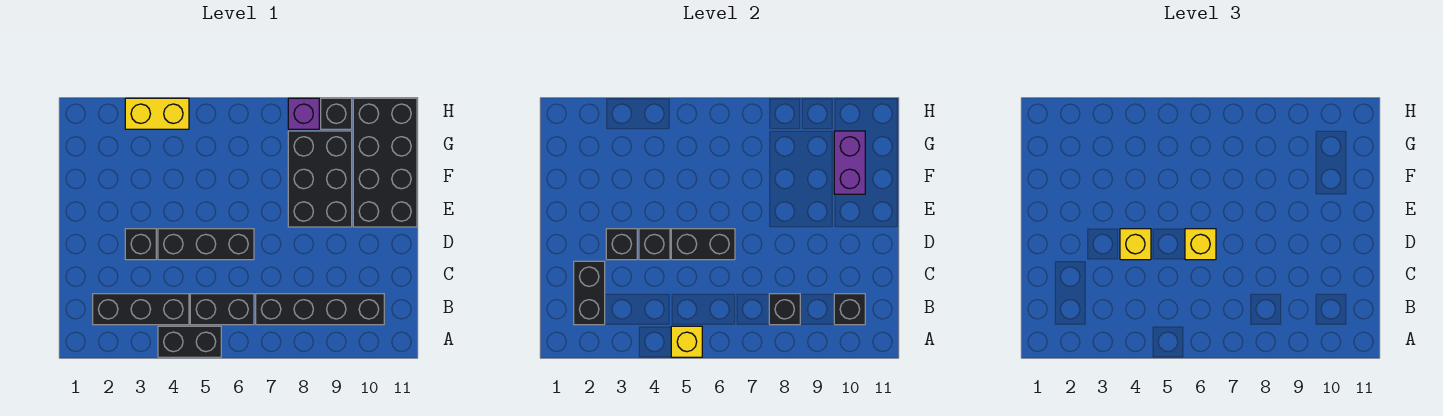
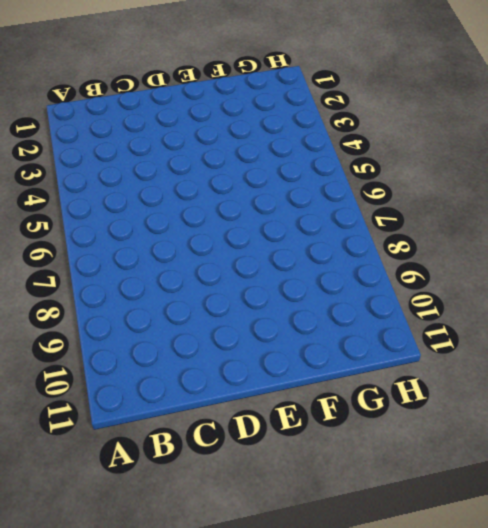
none -> black 1x2 brick [158,326,221,357]
none -> black 1x3 brick [93,294,189,325]
none -> black 1x2 brick [190,294,254,325]

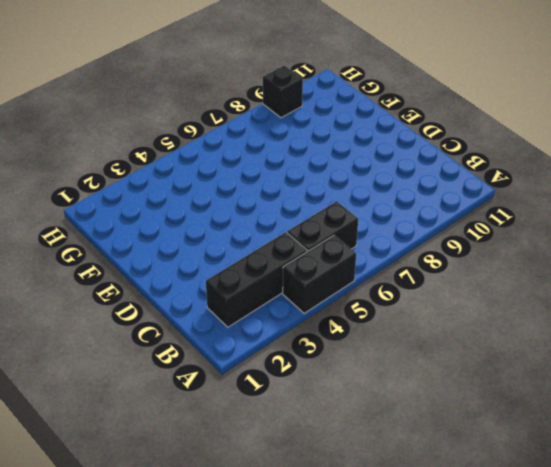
none -> black 1x4 brick [256,294,384,325]
none -> black 1x1 brick [125,229,156,260]
none -> black 1x3 brick [158,229,254,260]

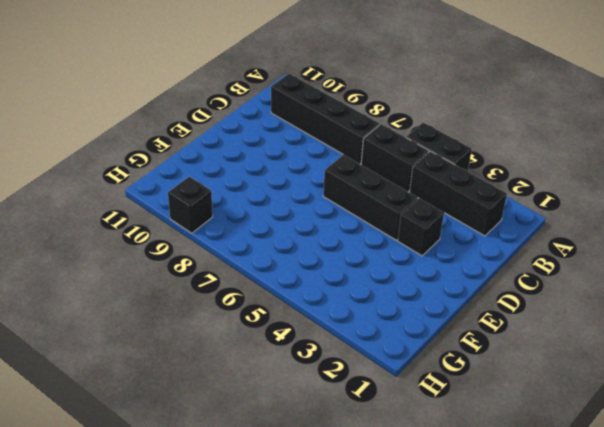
none -> black 2x3 brick [288,131,352,227]
none -> black 2x4 brick [353,98,417,227]
none -> yellow 1x2 brick [125,98,189,129]

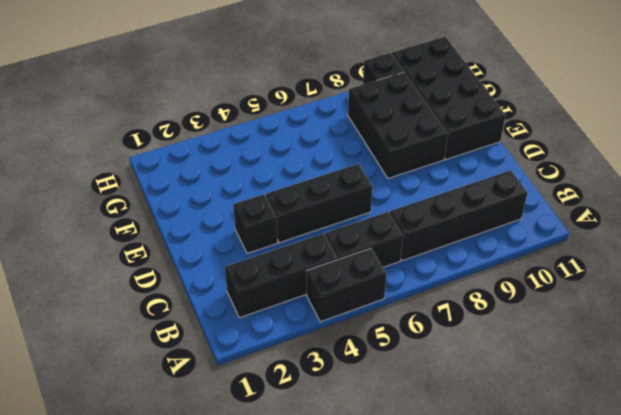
none -> yellow 1x2 brick [125,98,189,129]
none -> purple 1x1 brick [288,98,319,129]
none -> yellow 1x1 brick [671,326,702,357]

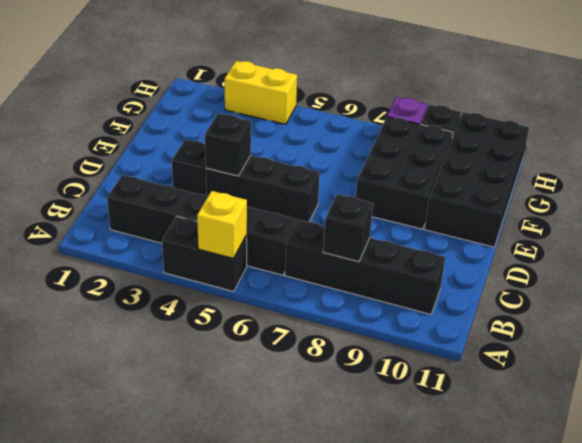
none -> black 1x2 brick [574,261,605,325]
none -> black 1x1 brick [834,294,865,325]
none -> black 1x1 brick [606,229,637,260]

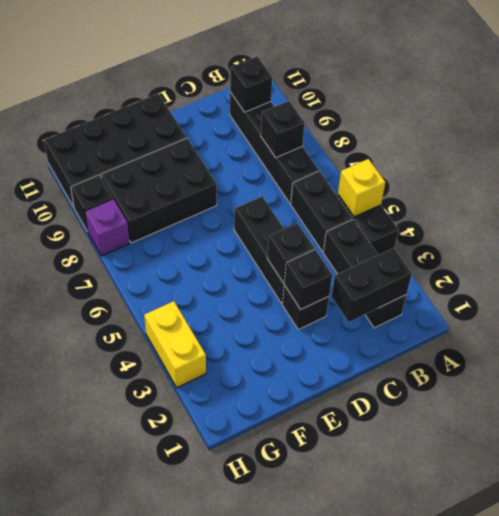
none -> black 1x2 brick [671,229,735,260]
none -> purple 1x2 brick [834,131,865,194]
none -> yellow 1x1 brick [1120,229,1151,260]

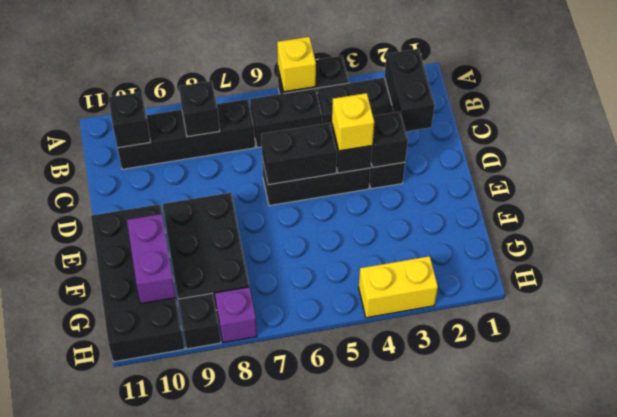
none -> yellow 1x1 brick [1185,229,1216,260]

